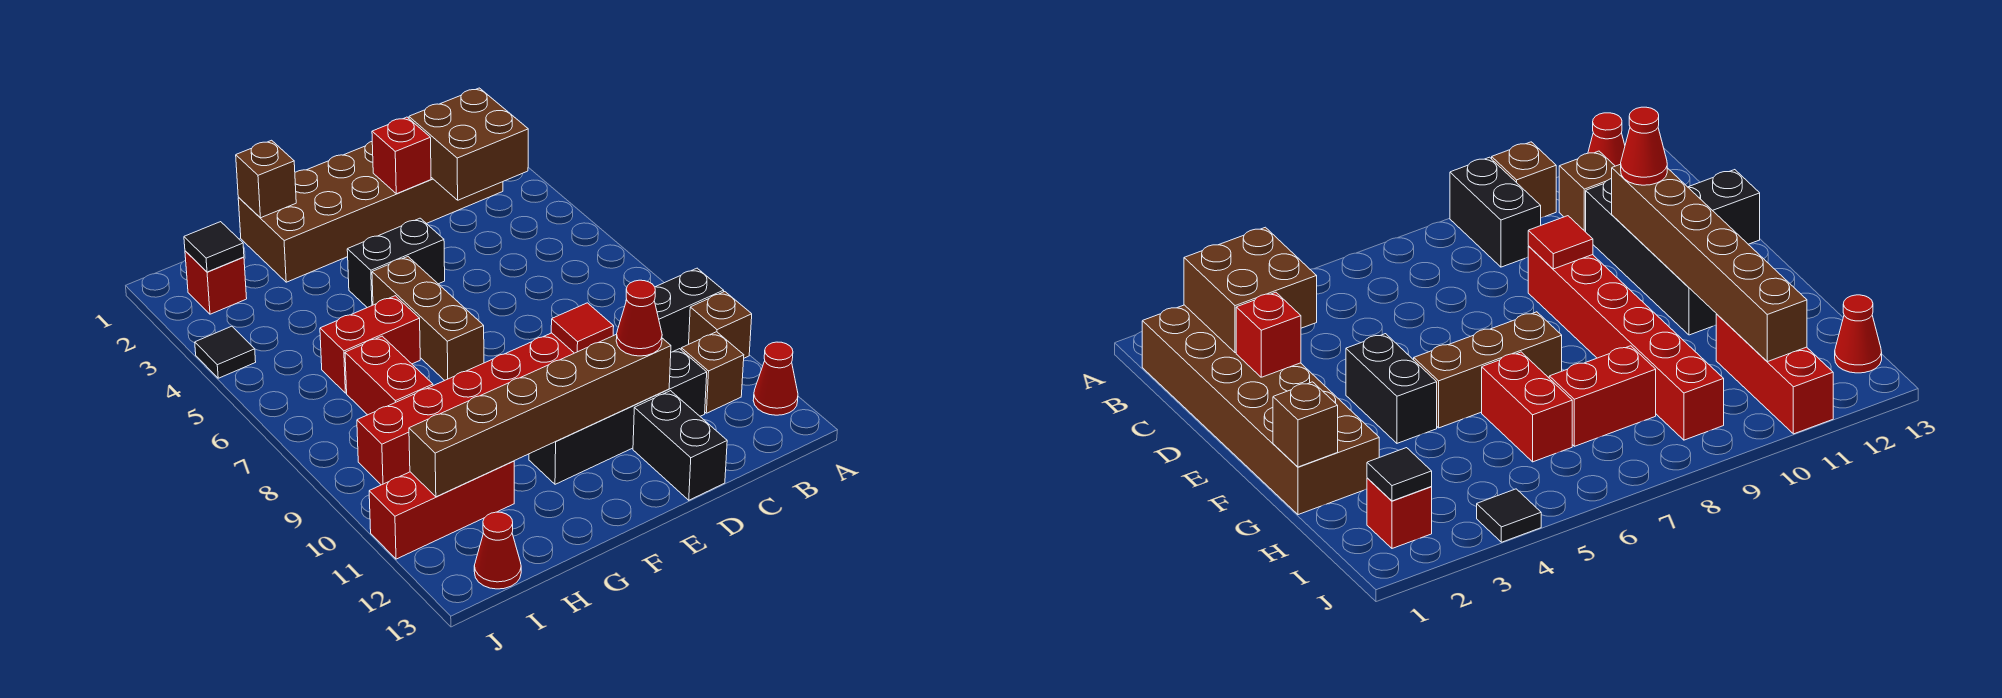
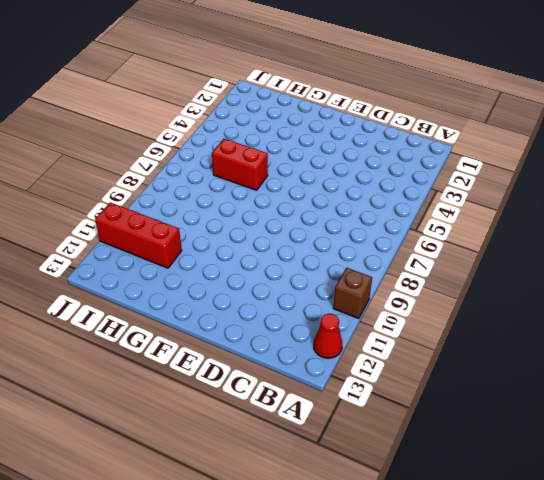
none -> black 1x2 brick [654,268,724,352]
none -> brown 2x6 brick [238,142,503,282]
none -> brown 1x1 brick [681,332,744,413]

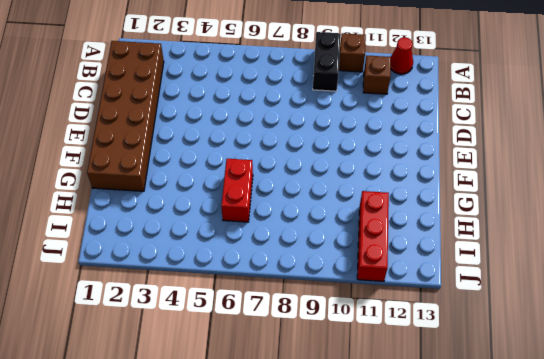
none -> black 1x4 brick [529,349,707,484]
none -> red 1x6 brick [357,333,574,485]
none -> black 1x2 brick [633,391,727,500]

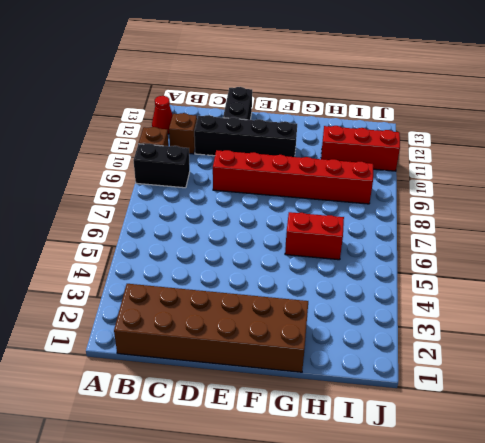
none -> black 1x2 brick [347,218,445,308]
none -> brown 1x3 brick [372,257,484,380]
none -> red 1x2 brick [345,336,433,415]

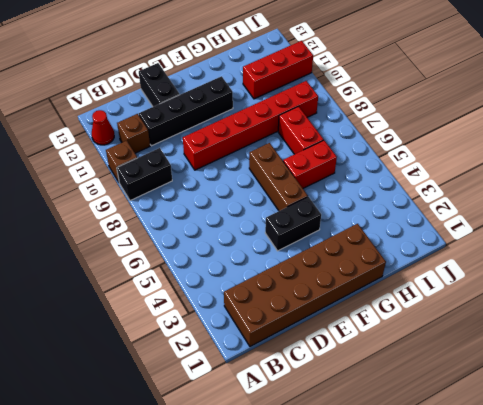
none -> red 1x1 brick [185,251,247,314]
none -> red 1x1 cone [474,512,521,589]
none -> black 1x1 tile [195,326,256,378]

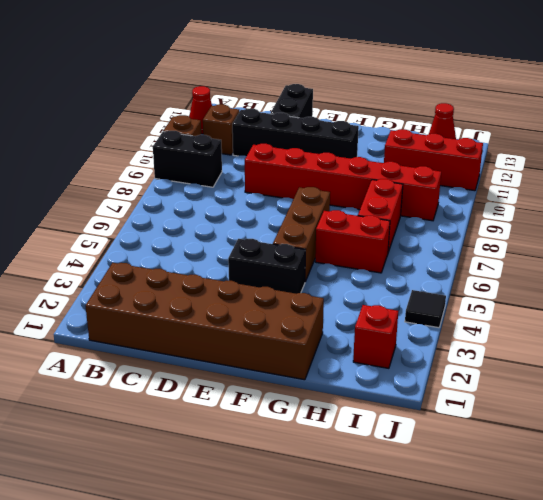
none -> brown 2x2 brick [409,88,528,200]
none -> red 1x1 brick [372,117,431,194]
none -> red 1x1 tile [551,303,614,353]

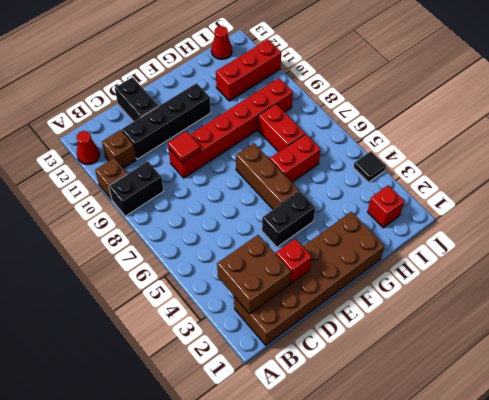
none -> brown 1x6 brick [409,334,671,497]
none -> brown 1x1 brick [236,140,296,218]
none -> black 1x1 tile [184,222,244,272]

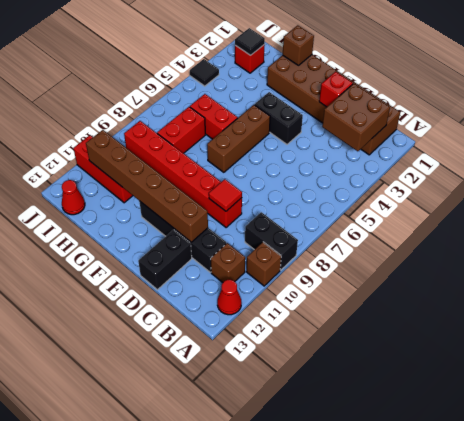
none -> red 1x1 cone [616,280,662,356]

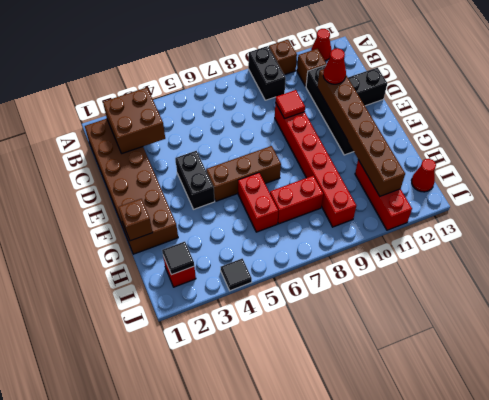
none -> red 1x1 brick [372,117,431,194]

